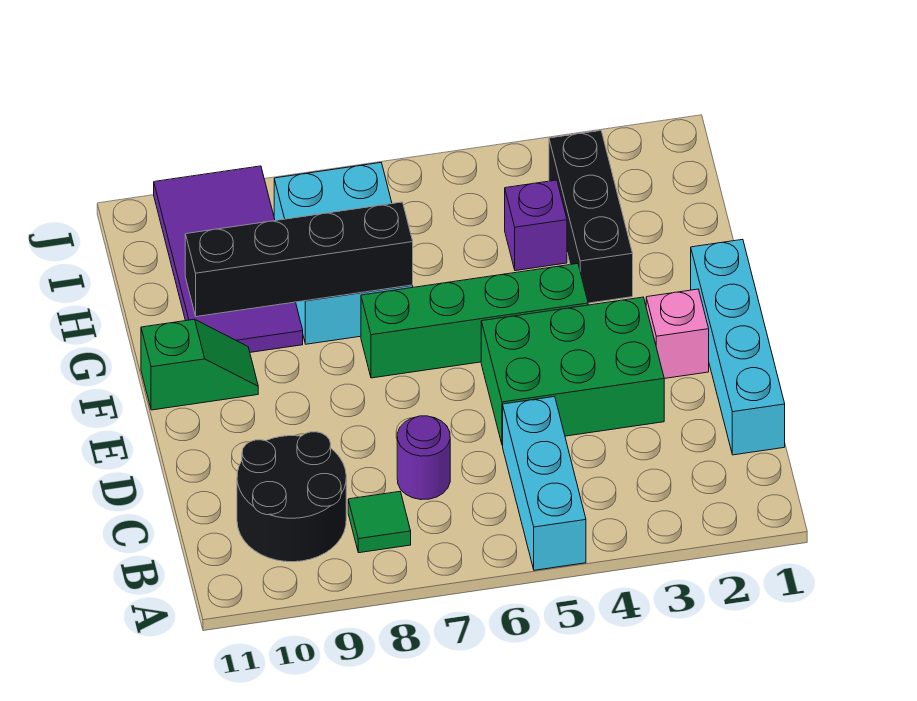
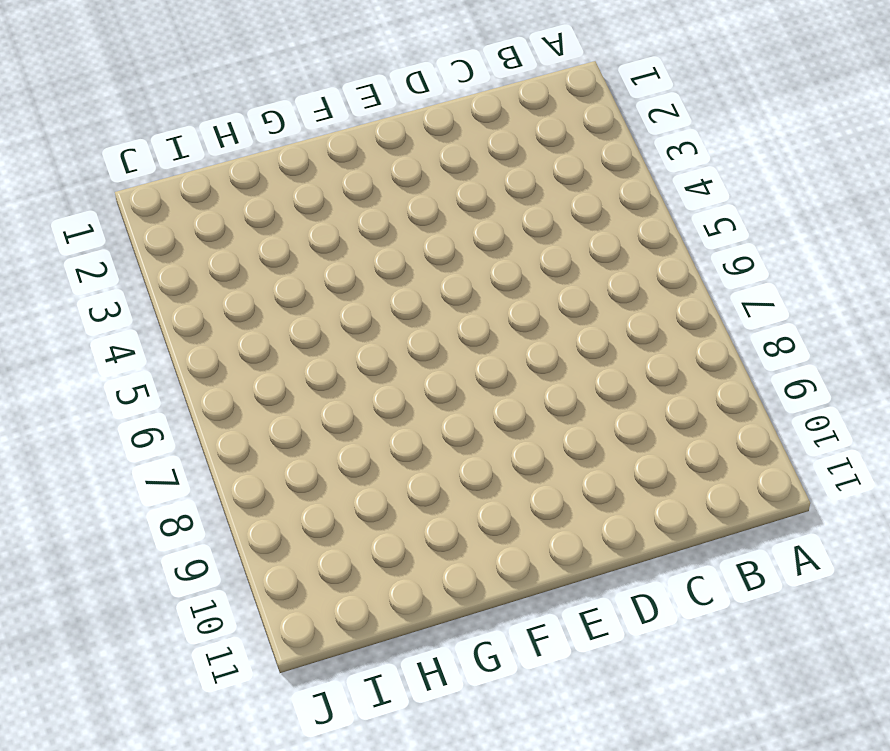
none -> cyan 1x3 brick [503,397,586,570]
none -> green 1x1 tile [348,492,411,553]
none -> black 2x2 round brick [237,432,346,562]

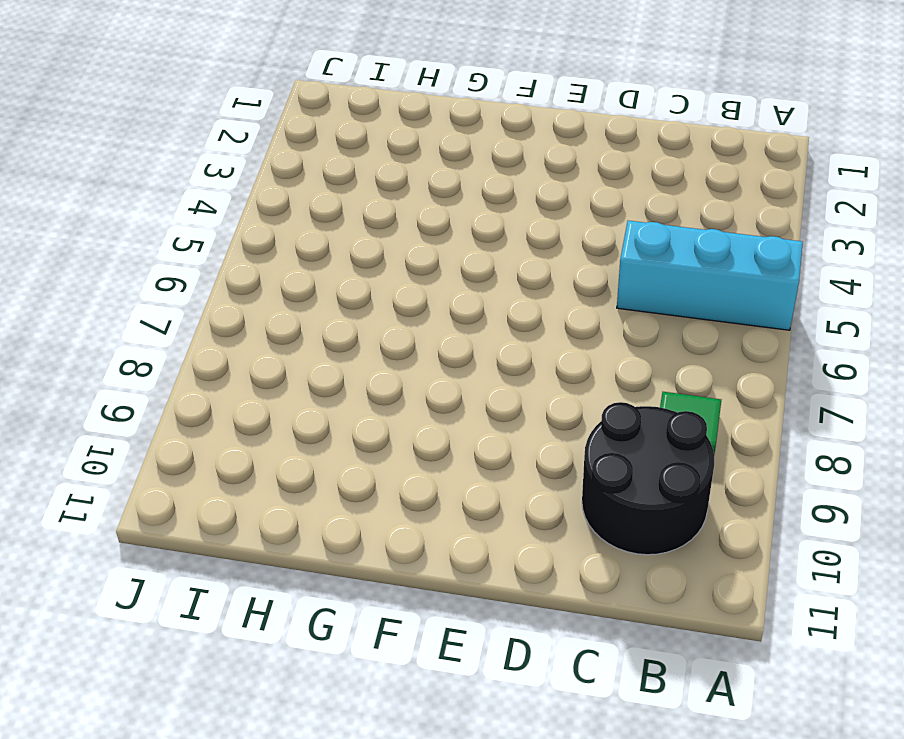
none -> cyan 1x4 brick [691,239,785,455]
none -> purple 1x1 round brick [397,416,450,500]
none -> green 2x3 brick [481,297,664,445]

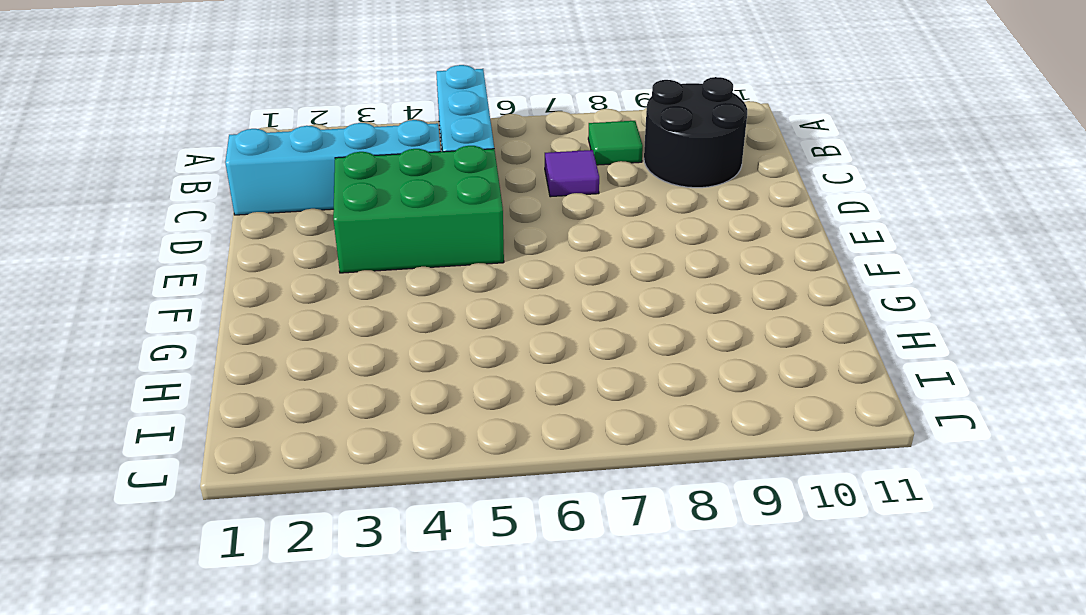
cyan 1x4 brick [225,120,441,215] -> cyan 1x4 brick turned to [691,239,785,455]
purple 1x1 tile [545,150,599,197] -> purple 1x1 round brick [397,416,450,500]
none -> pink 1x1 brick [646,289,709,379]
none -> green 1x4 brick [361,264,588,378]
none -> green 1x2 slope [141,319,258,410]

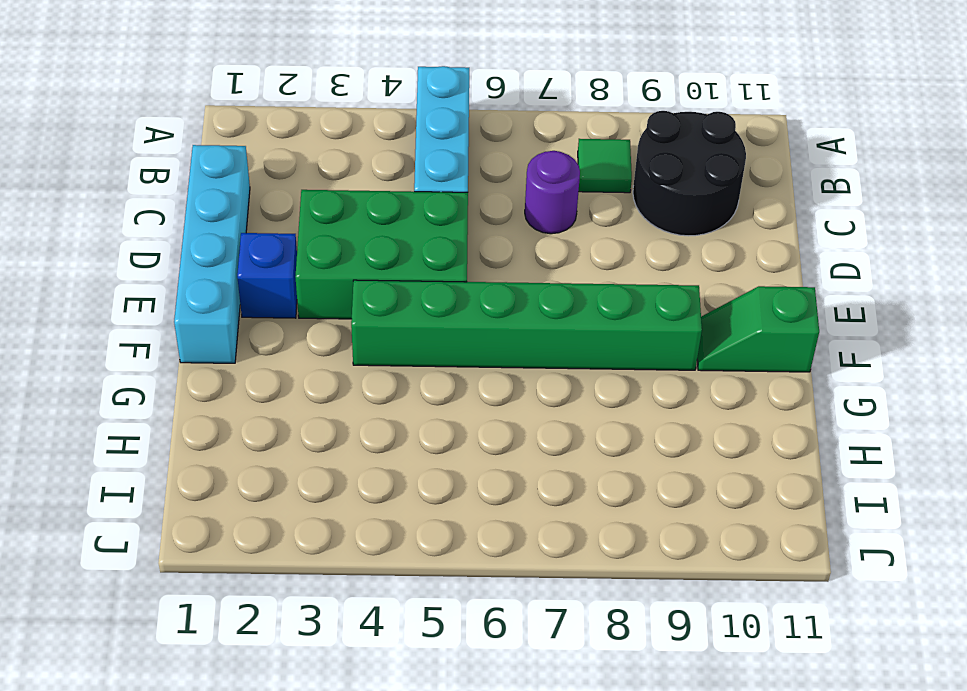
blue 1x1 brick [237,233,297,318] -> pink 1x1 brick [646,289,709,379]
green 1x6 brick [351,280,702,370] -> green 1x4 brick [361,264,588,378]
none -> black 1x3 brick [549,131,633,303]
none -> cyan 2x3 brick [274,163,413,344]
none -> purple 2x4 tile [154,166,303,352]

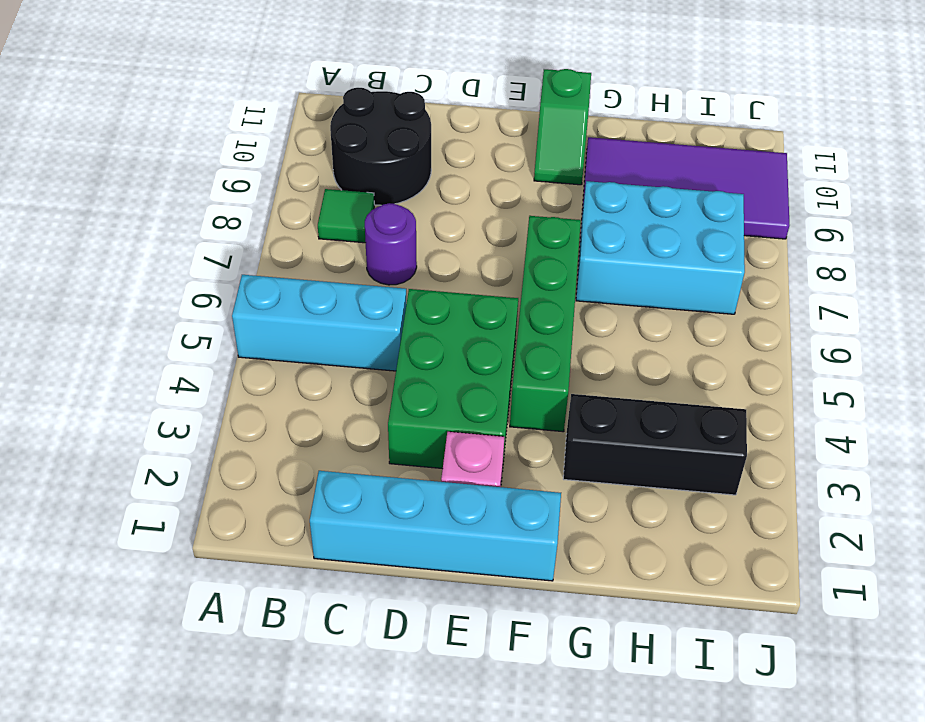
none -> purple 1x1 brick [505,180,567,271]
none -> black 1x4 brick [185,202,413,317]

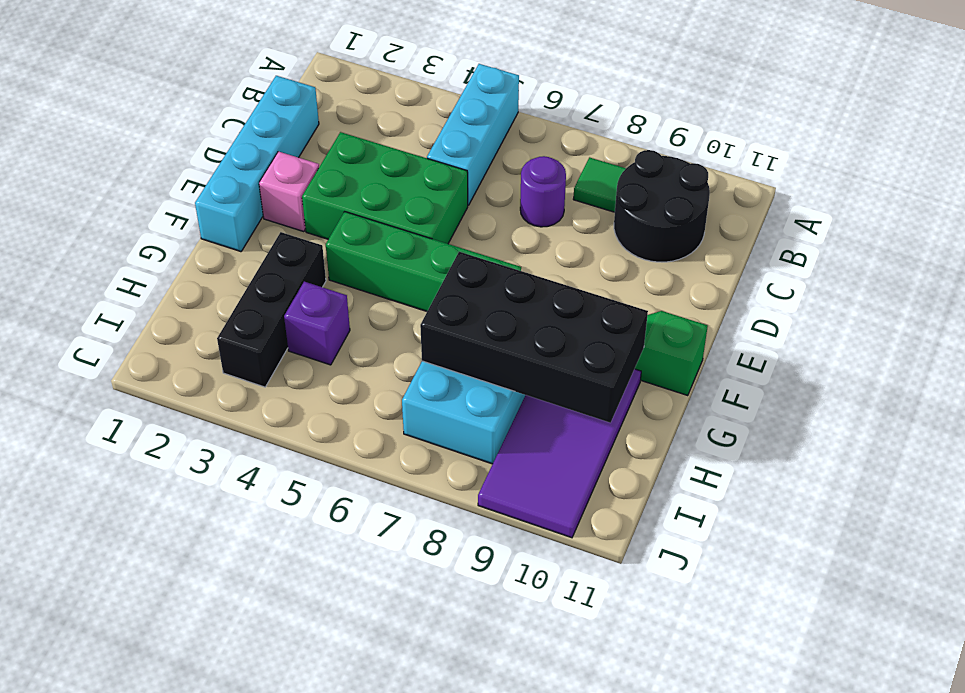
black 2x4 brick [420,252,648,423] -> black 1x4 brick [185,202,413,317]

